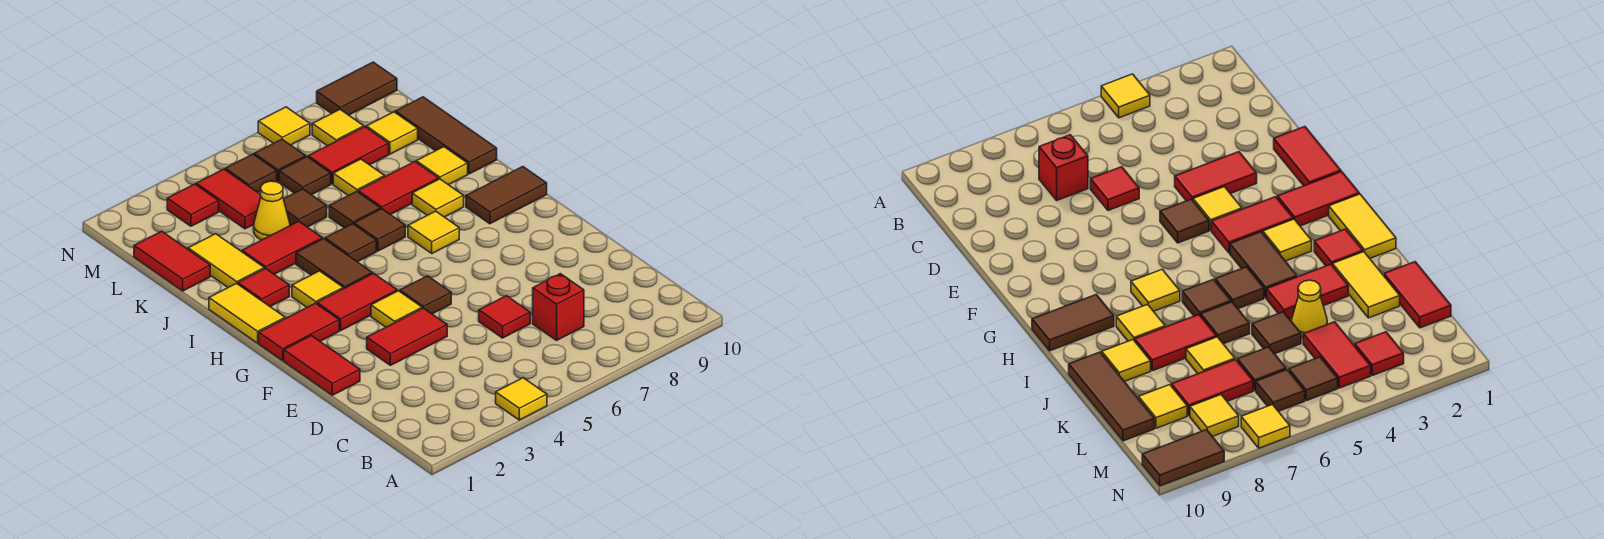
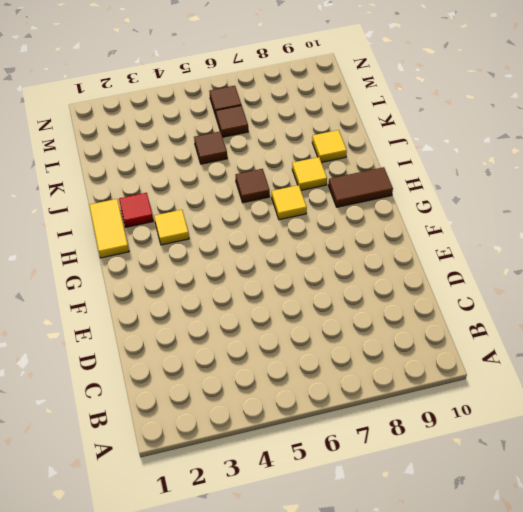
none -> yellow 1x1 tile [496,378,547,420]
none -> red 1x1 brick [533,274,584,340]
none -> red 1x1 tile [479,296,530,338]
none -> red 1x2 tile [284,336,360,395]

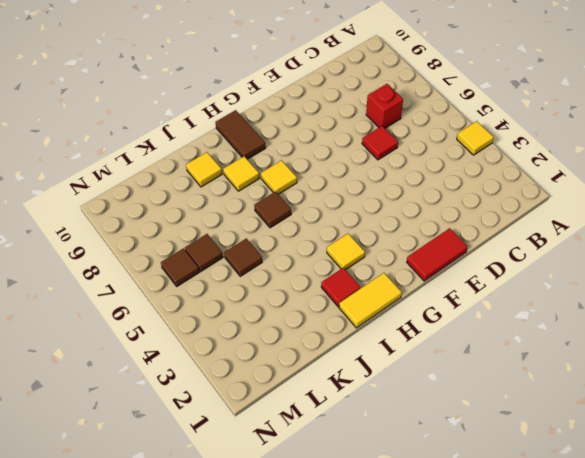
none -> red 1x2 tile [367,308,447,365]
none -> yellow 1x1 tile [371,291,422,327]
none -> brown 1x1 tile [400,276,451,314]
none -> red 1x2 tile [259,303,339,360]

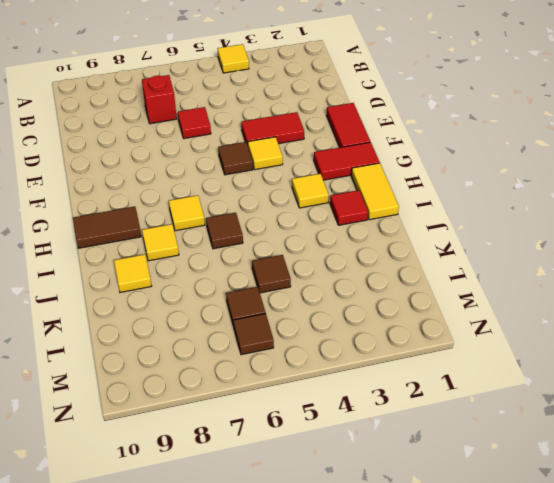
none -> red 1x2 tile [317,273,397,331]
none -> brown 1x2 tile [296,239,372,289]
none -> brown 1x1 tile [325,224,376,262]
none -> yellow 1x2 tile [188,234,264,287]

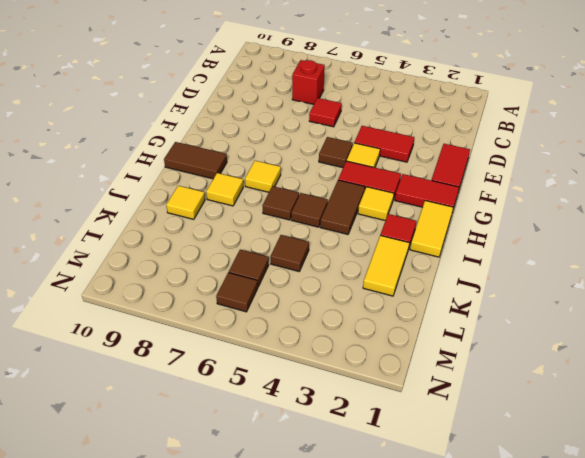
none -> yellow 1x1 tile [496,378,547,420]
none -> red 1x2 tile [242,221,322,274]
none -> brown 1x1 tile [329,191,381,228]
none -> red 1x2 tile [358,162,439,215]

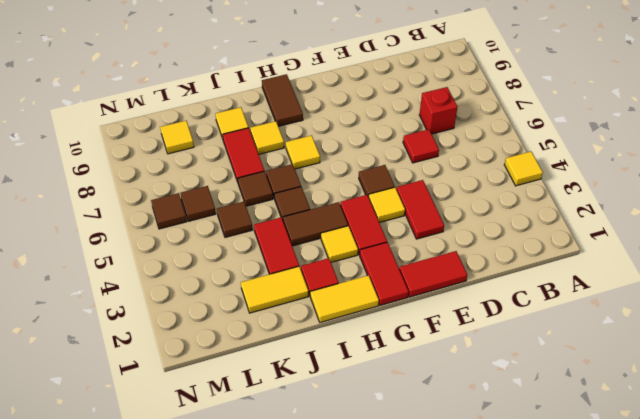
none -> brown 1x3 tile [395,97,497,174]
none -> red 1x2 tile [134,231,210,291]
none -> yellow 1x1 cone [254,181,290,240]
none -> yellow 1x1 tile [333,159,385,196]

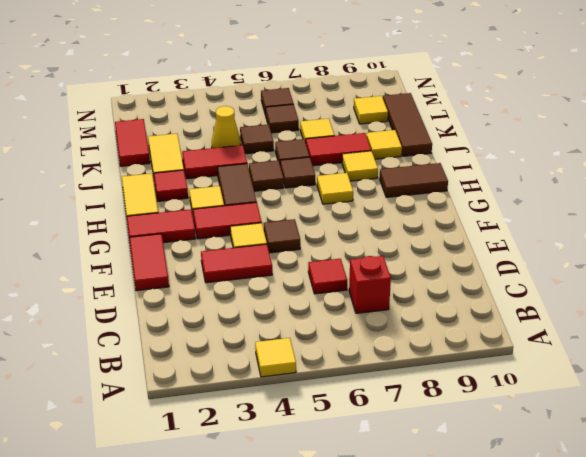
none -> red 1x2 tile [196,169,261,229]
none -> red 1x2 tile [308,127,389,184]
none -> red 1x1 tile [167,184,219,226]
none -> brown 1x1 tile [225,154,277,192]

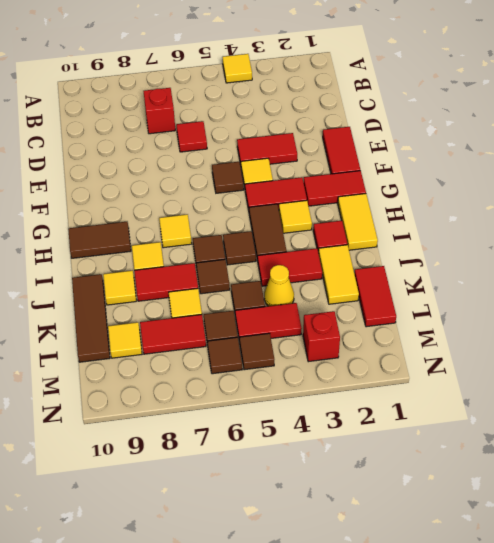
red 1x2 tile [235,303,302,342] -> red 1x2 tile turned to [196,169,261,229]
red 1x1 brick [303,311,340,362] -> red 1x1 tile [167,184,219,226]
none -> yellow 1x1 tile [312,110,364,146]
none -> yellow 1x1 tile [258,107,310,145]
none -> brown 1x2 tile [317,62,397,115]

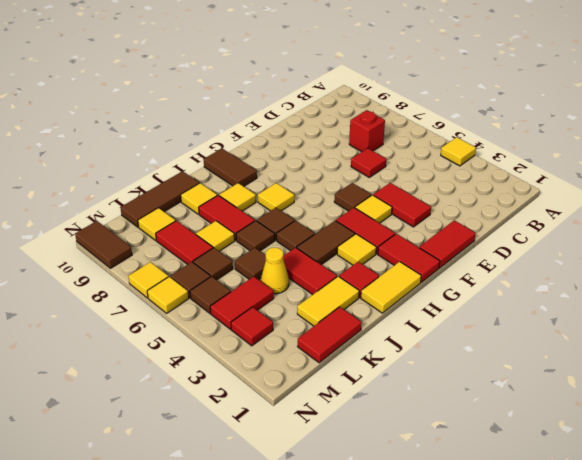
yellow 1x1 tile [147,276,189,313] -> yellow 1x1 tile moved to [312,110,364,146]

